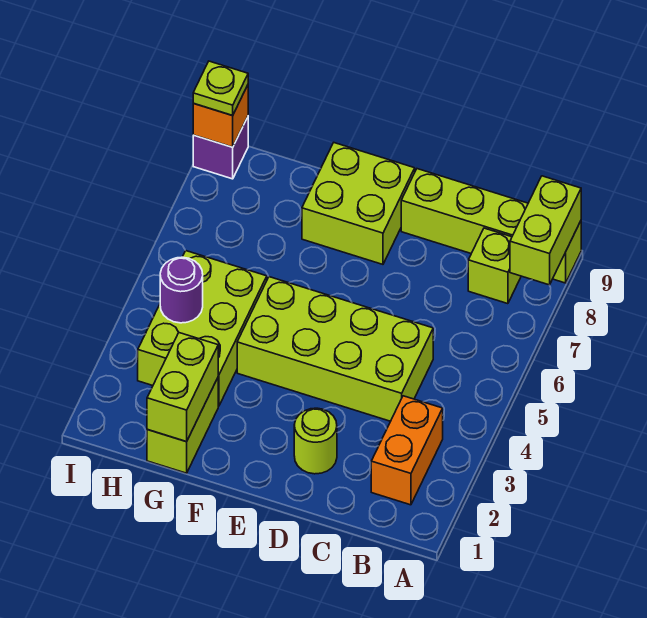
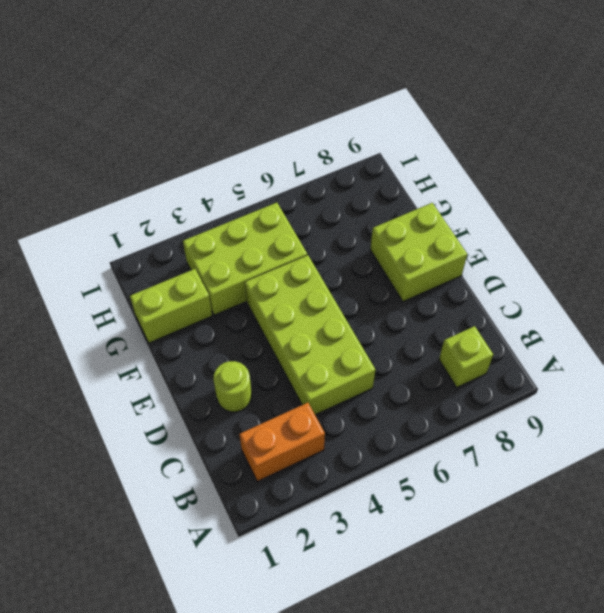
none -> lime 1x4 brick [401,169,581,283]
none -> purple 1x1 brick [193,117,248,179]
none -> lime 1x2 brick [510,176,581,285]

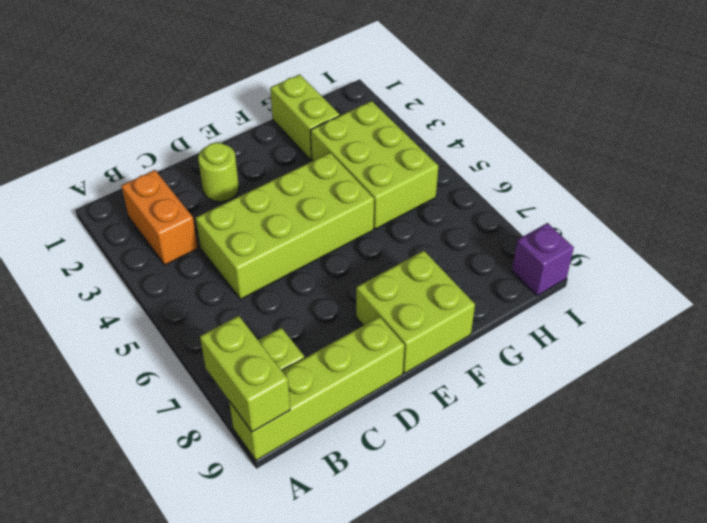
none -> lime 1x2 brick [147,333,218,442]
none -> purple 1x1 round brick [160,257,203,323]
none -> orange 1x1 brick [193,85,248,147]

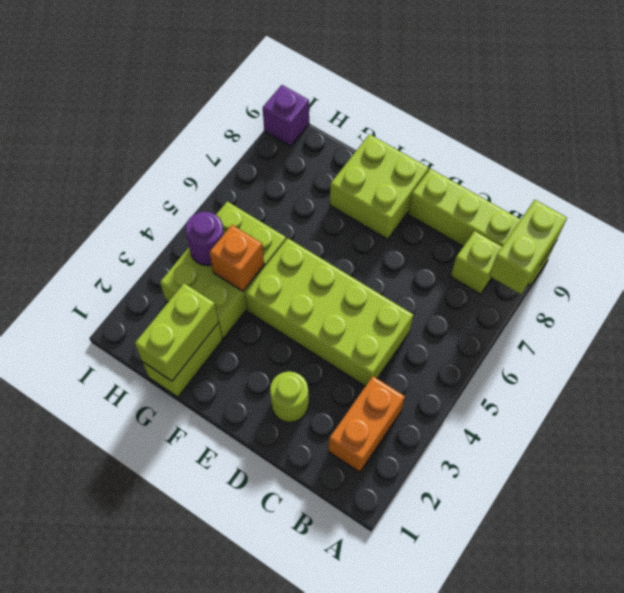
orange 1x1 brick [209,225,264,291] -> orange 1x1 brick moved to [193,85,248,147]
none -> lime 1x1 plate [193,61,248,115]

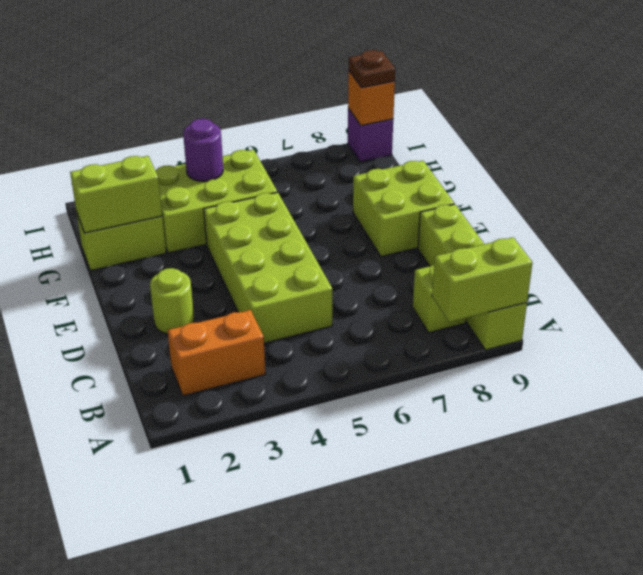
brown 1x1 plate [349,50,395,88] -> lime 1x1 plate [193,61,248,115]

